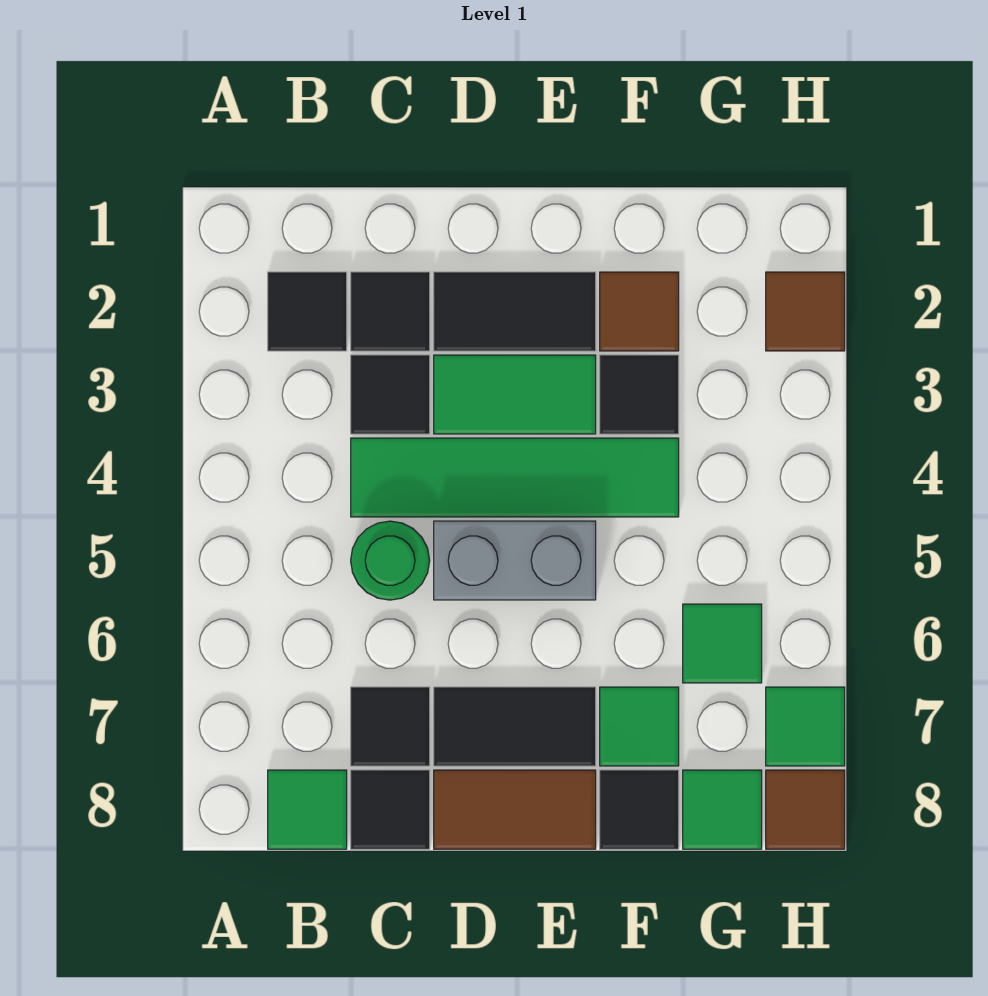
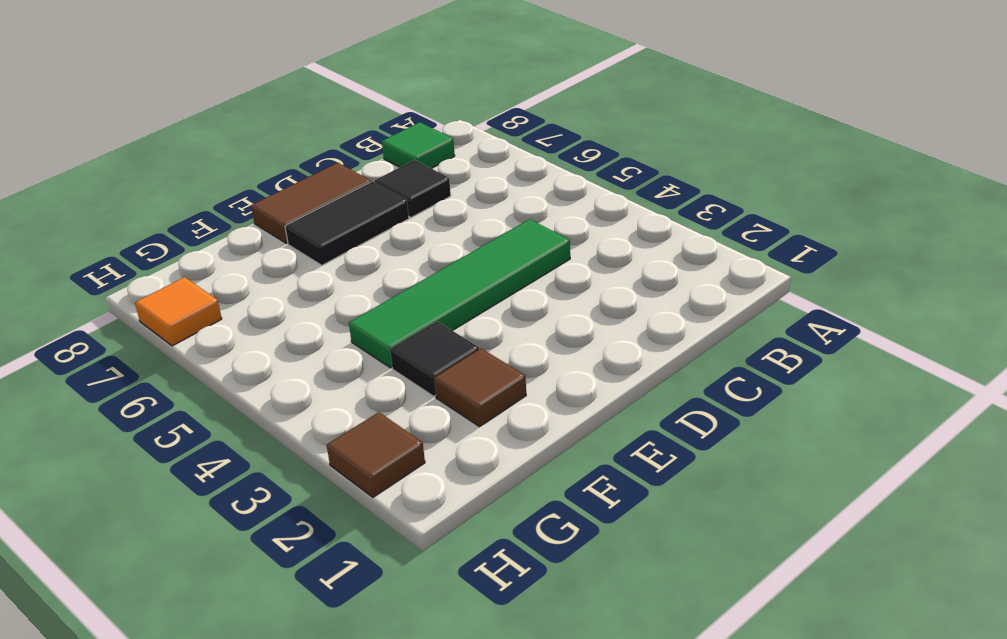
orange 1x1 tile [135,277,222,346] -> green 1x1 tile [766,687,845,766]
none -> black 1x1 tile [268,272,347,351]
none -> black 1x1 tile [351,272,430,351]
none -> black 1x1 tile [351,355,430,434]

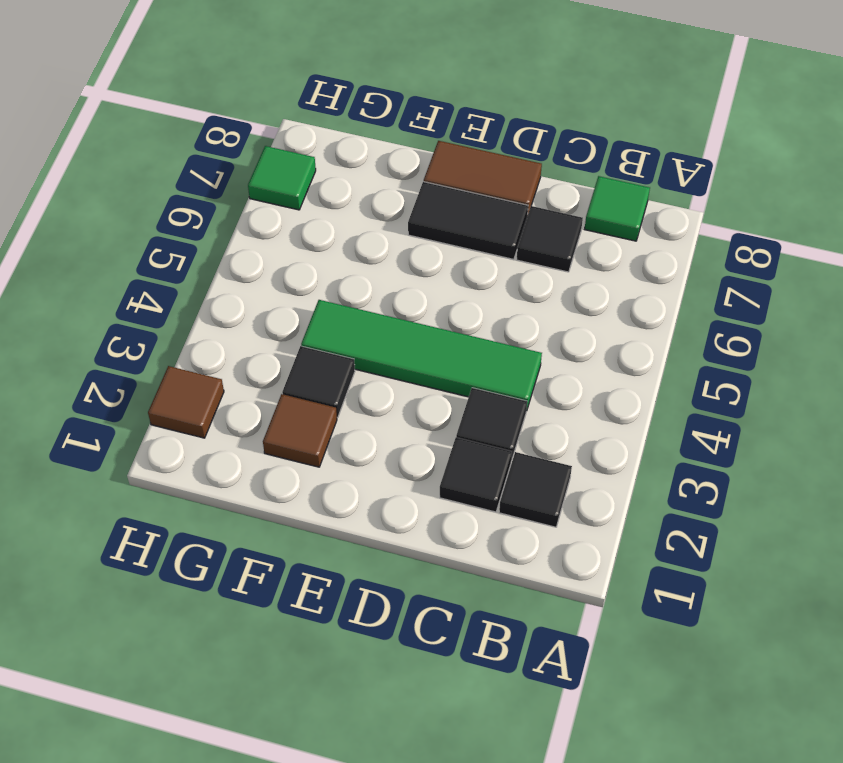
none -> green 1x1 round brick [351,521,430,600]
none -> black 1x1 tile [351,770,430,849]
none -> black 1x2 tile [434,272,596,351]

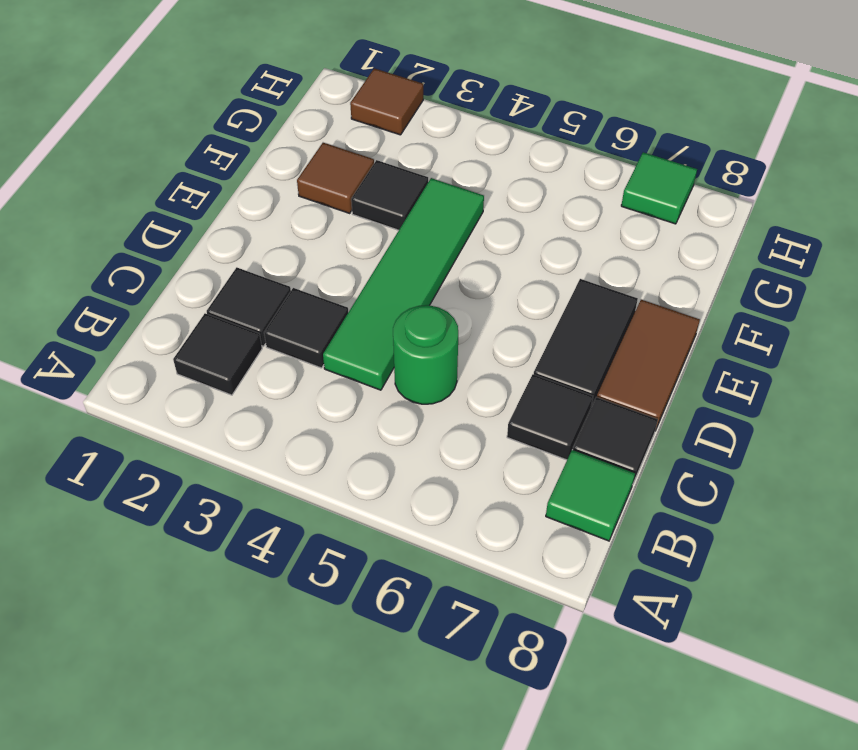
none -> black 1x2 tile [434,272,596,351]
none -> green 1x2 tile [434,355,596,434]
none -> grey 1x2 brick [434,521,596,600]

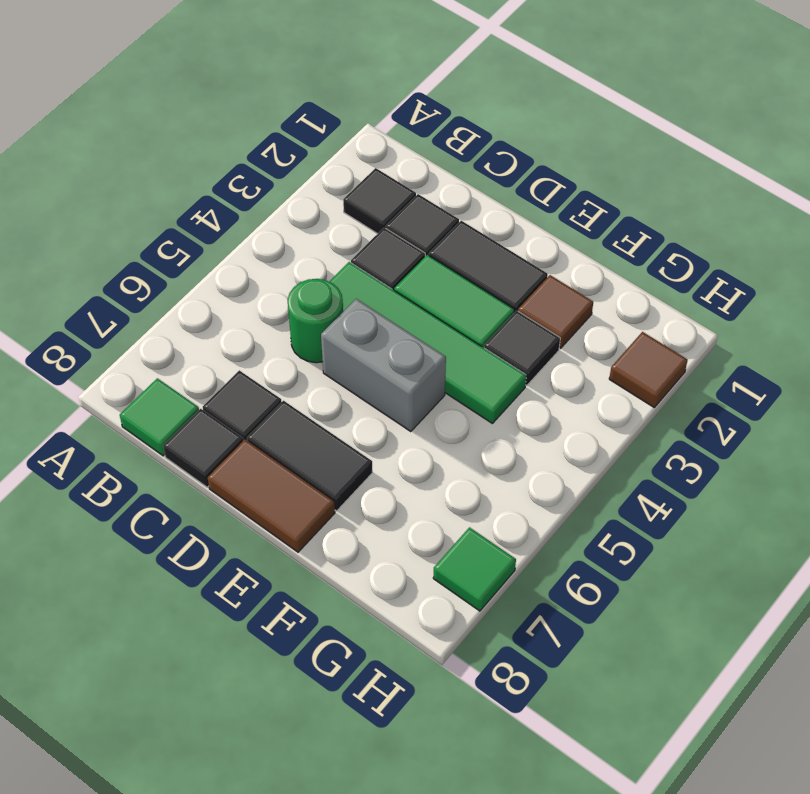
none -> green 1x1 tile [600,687,679,766]
none -> black 1x1 tile [600,770,679,849]
none -> green 1x1 tile [683,604,762,683]

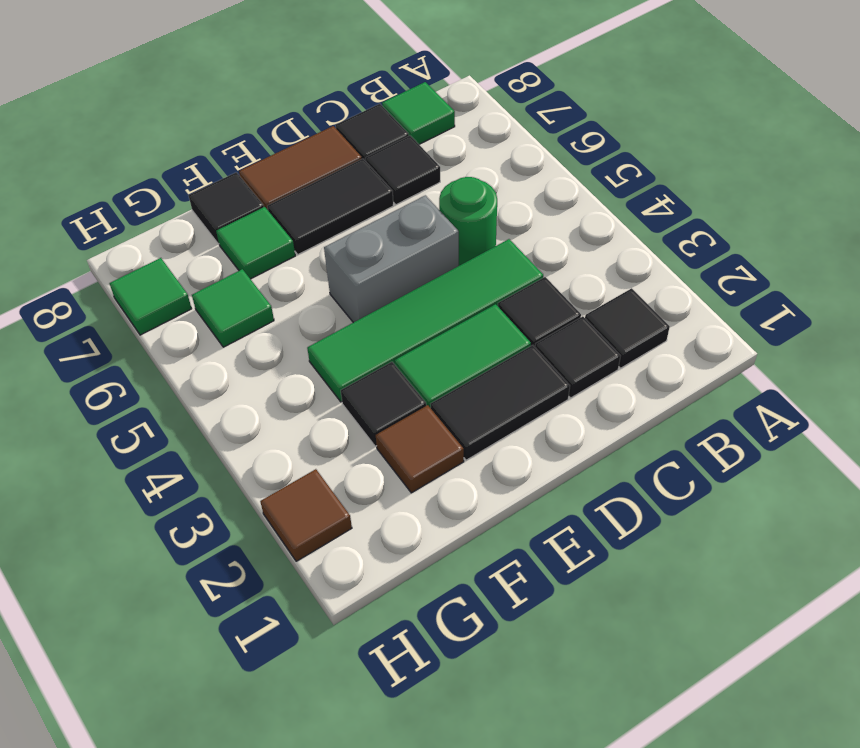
none -> green 1x1 tile [683,770,762,849]
none -> brown 1x1 tile [766,770,845,849]

